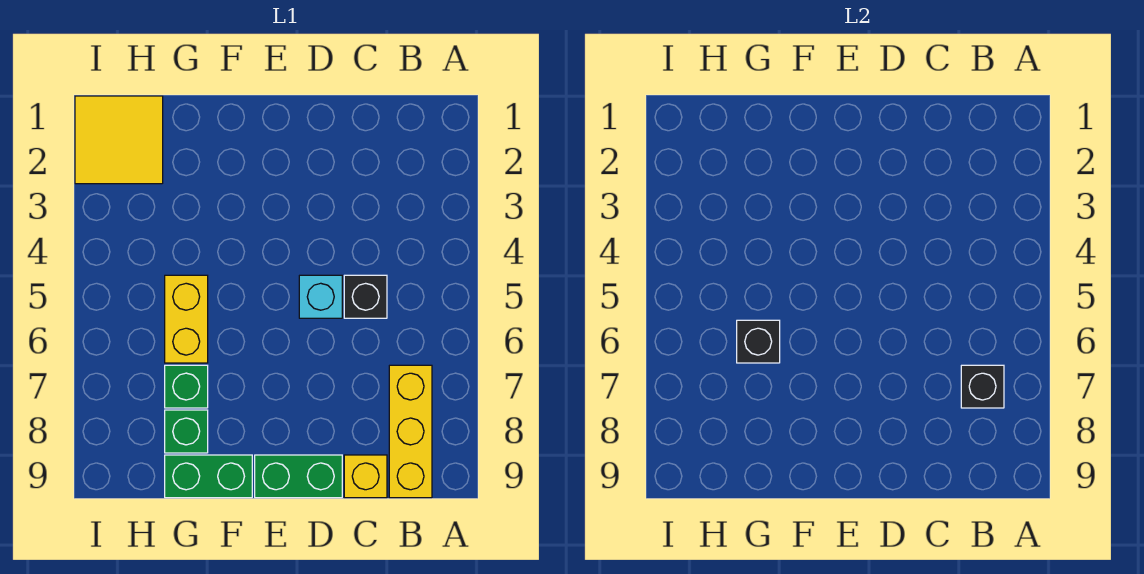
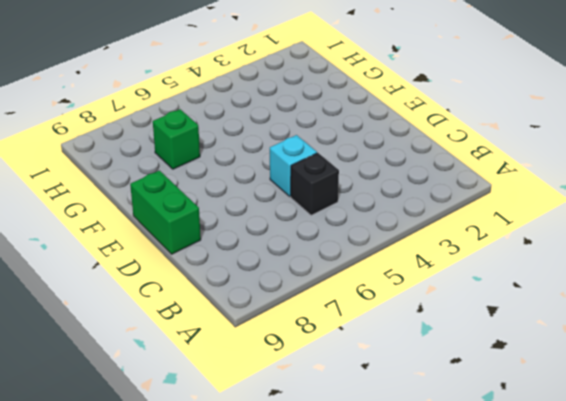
none -> yellow 1x3 brick [389,365,432,498]
none -> yellow 1x1 brick [344,455,387,498]
none -> green 1x2 brick [165,455,252,498]

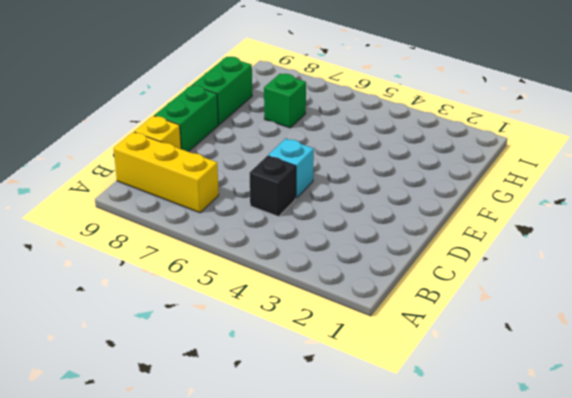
none -> yellow 1x2 brick [165,275,208,363]
none -> green 1x1 brick [165,410,208,453]
none -> yellow 2x2 tile [75,96,163,184]

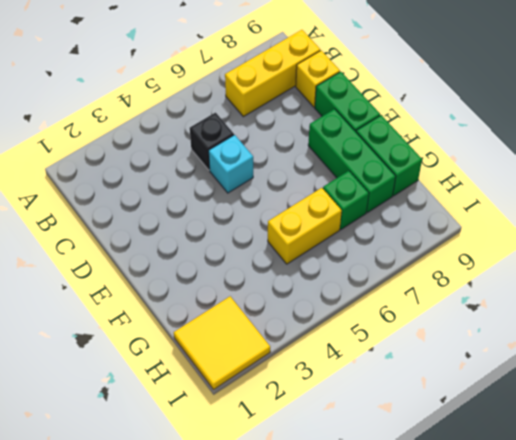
green 1x3 brick [308,109,396,212] -> green 1x1 brick [165,410,208,453]
none -> black 1x1 brick [961,365,1004,408]
none -> black 1x1 brick [737,320,780,363]

